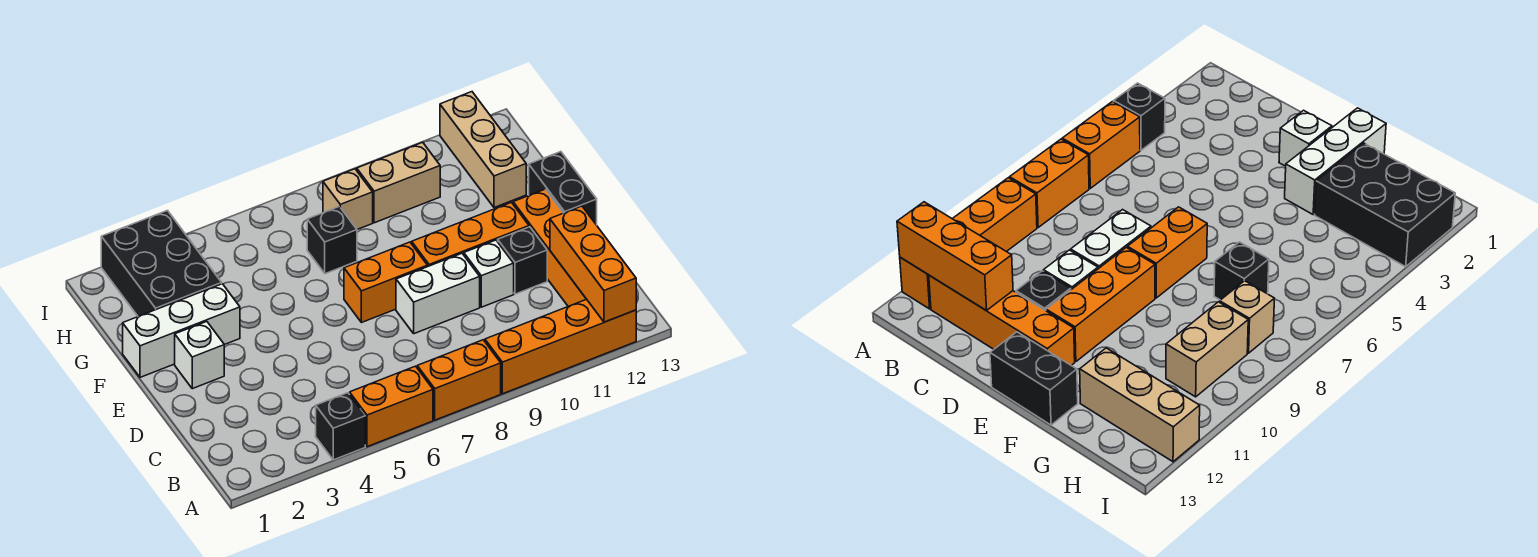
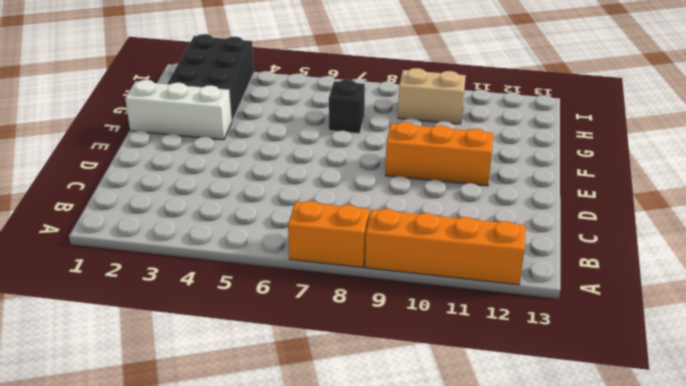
none -> black 1x1 brick [316,393,365,460]
none -> orange 1x2 brick [350,366,433,447]
none -> orange 1x4 brick [513,189,586,306]

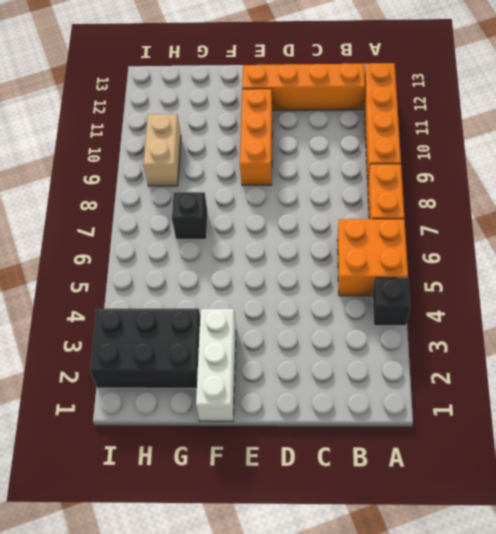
orange 2x2 brick [337,219,408,296] -> orange 1x2 brick [350,366,433,447]
none -> white 1x2 brick [396,253,480,334]
none -> white 1x1 brick [464,240,514,307]
none -> black 1x1 brick [498,227,547,294]

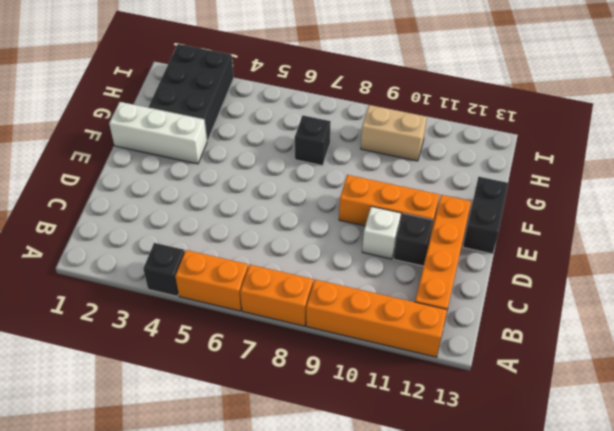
none -> white 1x2 brick [396,253,480,334]
none -> white 1x1 brick [175,322,224,389]
none -> orange 1x2 brick [344,242,427,323]

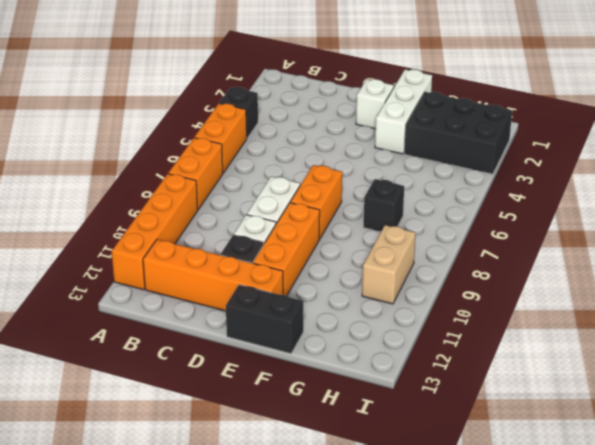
none -> tan 1x3 brick [440,92,526,208]
none -> tan 1x1 brick [323,169,373,229]
none -> orange 1x3 brick [550,206,636,322]

